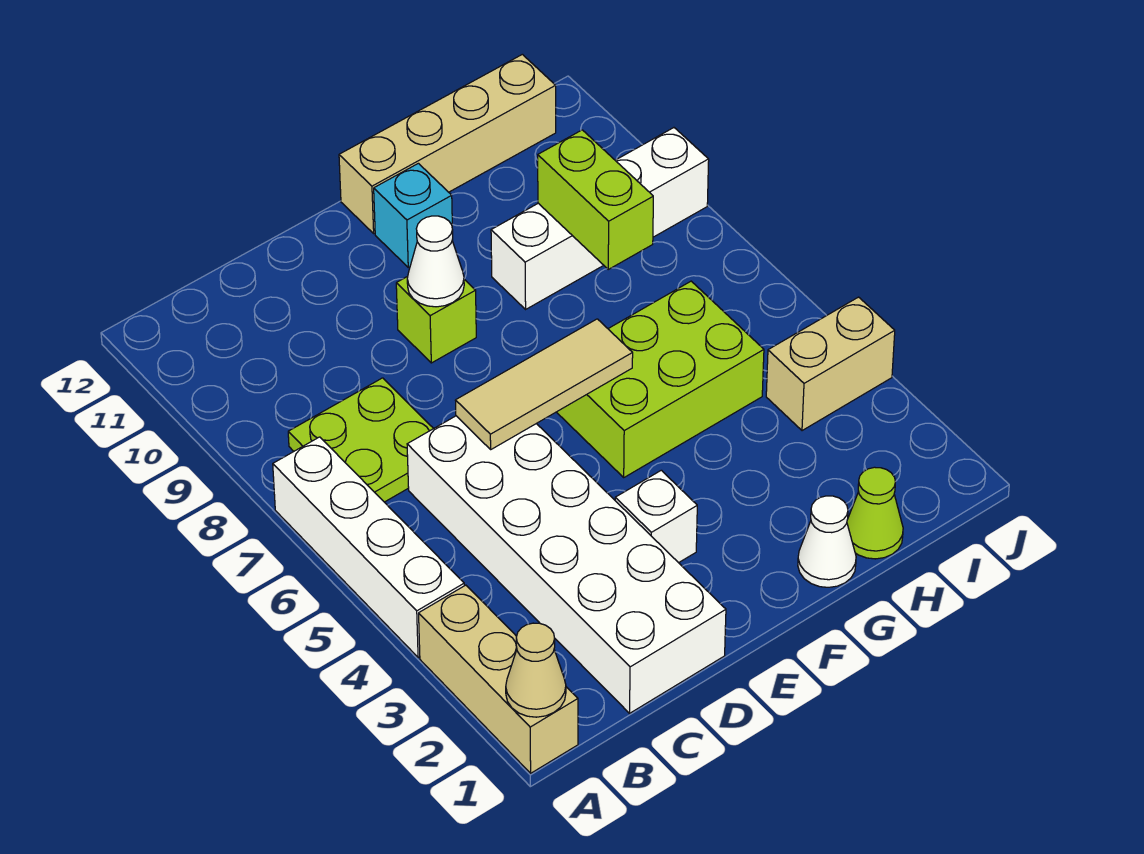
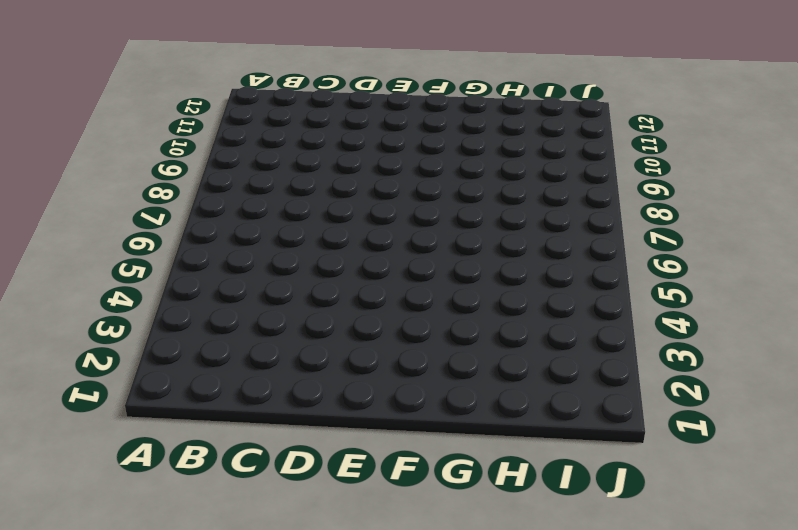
none -> tan 1x3 brick [419,585,578,773]
none -> white 1x4 brick [273,437,464,658]
none -> lime 2x2 plate [288,378,434,502]

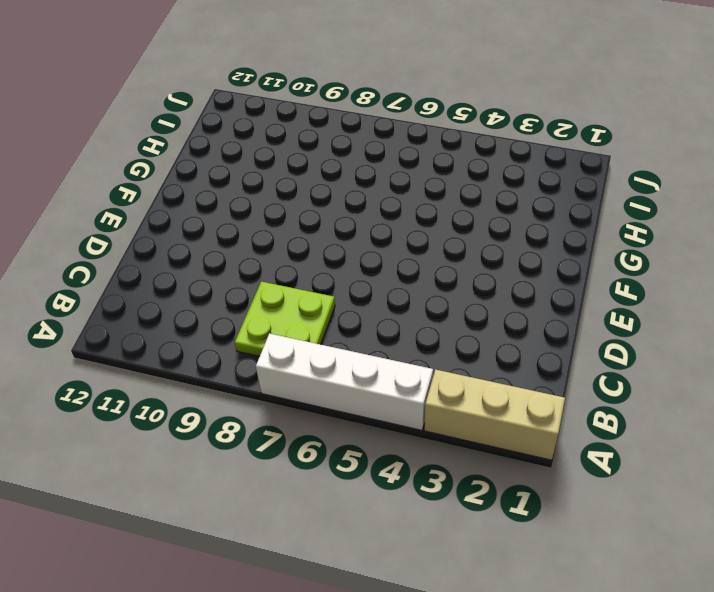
none -> white 2x6 brick [407,416,726,713]
none -> white 1x1 brick [615,470,697,563]
none -> lime 1x1 brick [396,276,476,363]

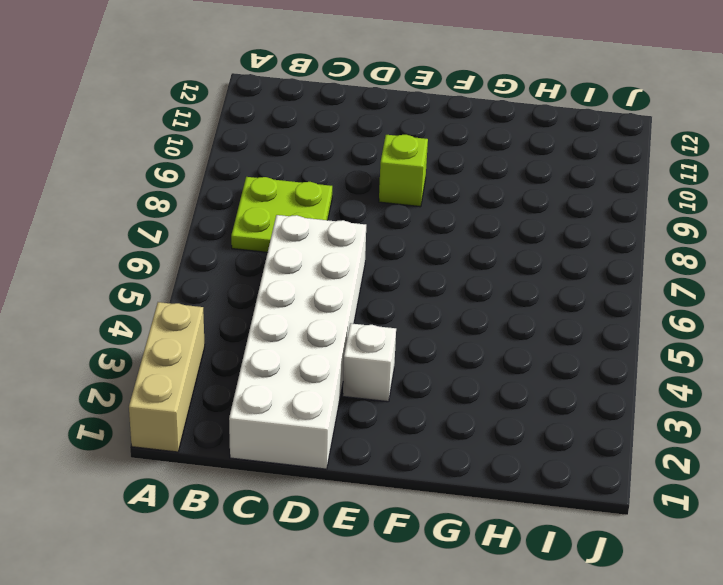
none -> white 1x4 brick [273,437,464,658]
none -> lime 2x3 brick [557,281,764,477]
none -> cyan 1x1 brick [374,163,453,267]

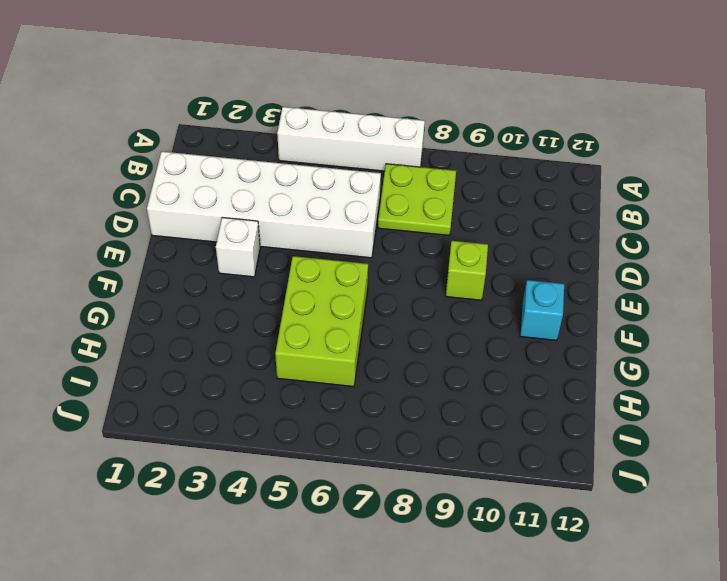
none -> tan 1x3 brick [419,585,578,773]
none -> tan 1x4 brick [339,54,556,233]
none -> white 1x1 cone [798,496,856,587]

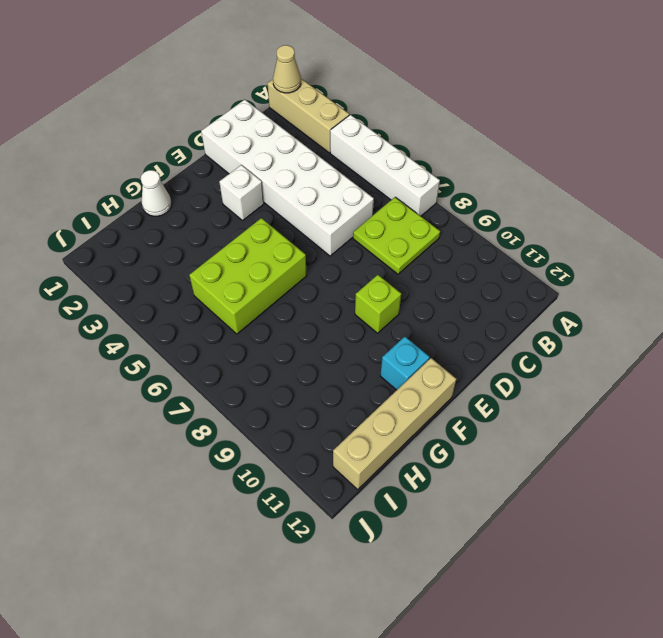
none -> white 1x4 brick [491,128,709,309]
none -> lime 1x1 cone [847,467,903,559]
none -> tan 1x2 brick [766,297,895,431]

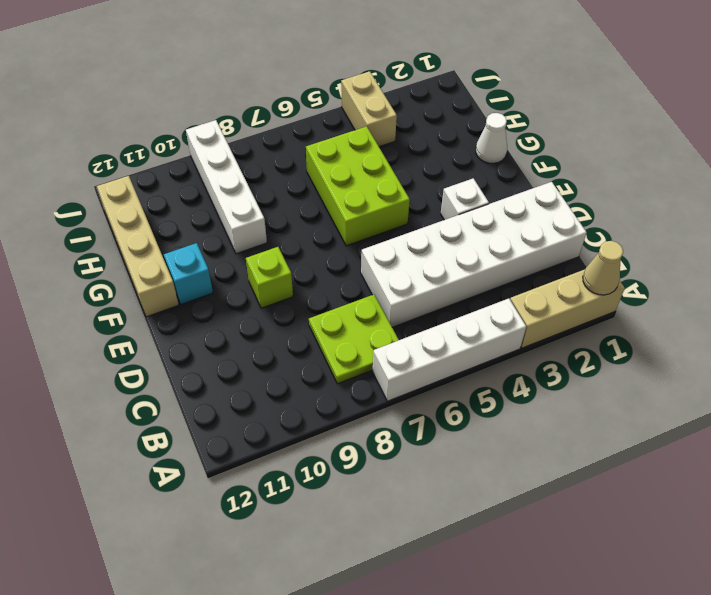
none -> lime 1x1 cone [847,467,903,559]
none -> tan 1x3 tile [455,319,633,449]
none -> white 1x1 cone [407,216,464,307]

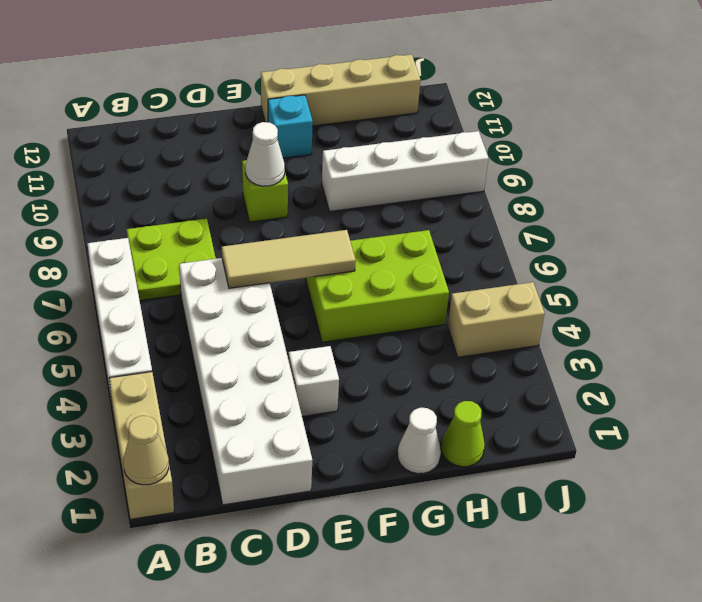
none -> lime 1x2 brick [538,130,653,269]

